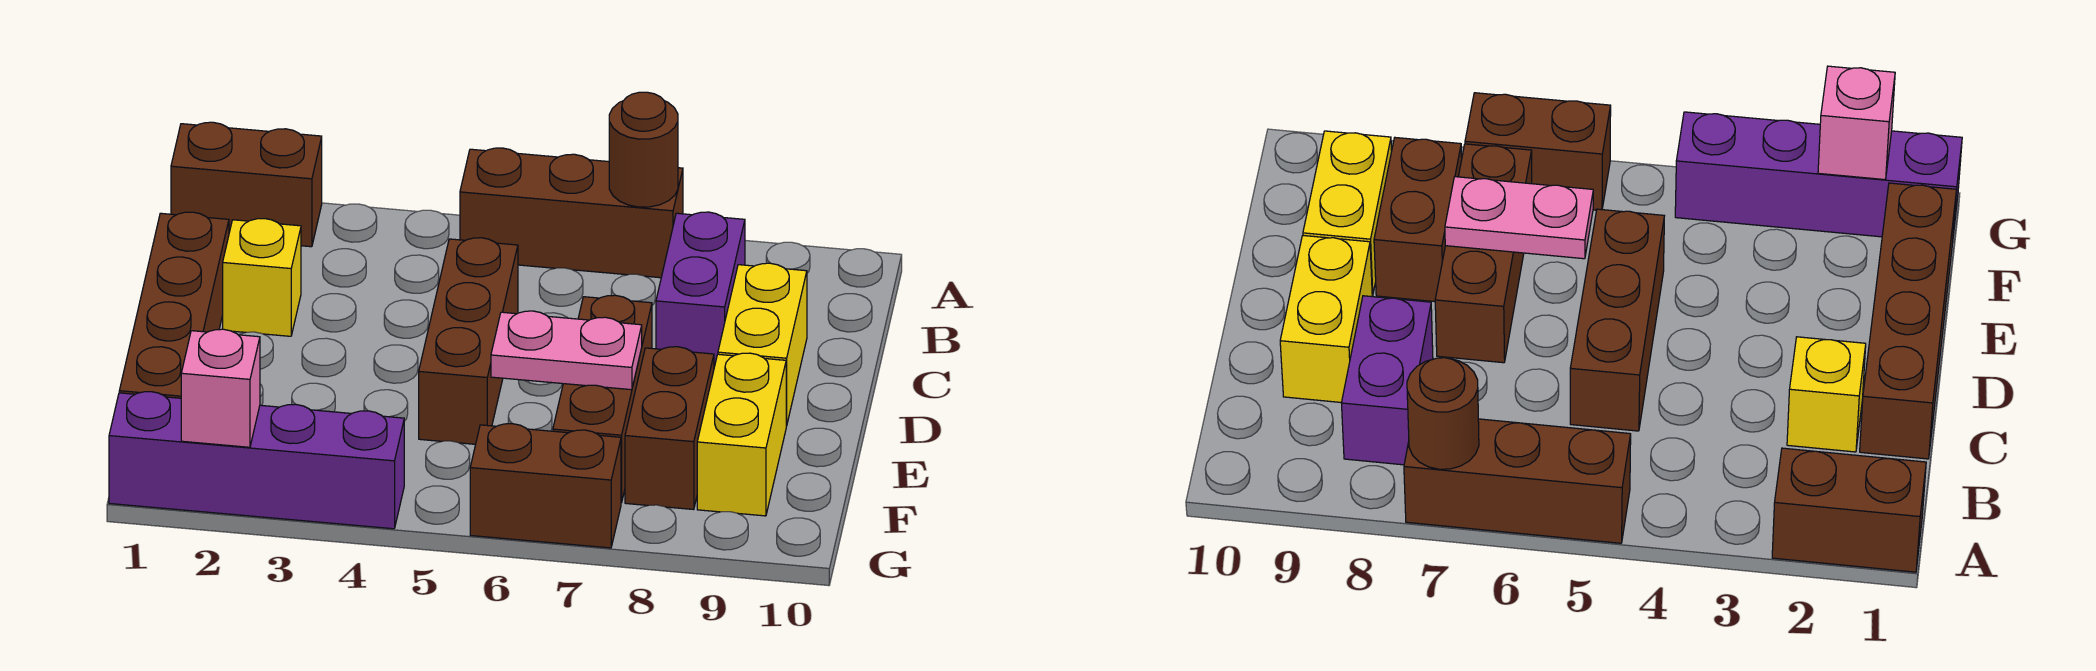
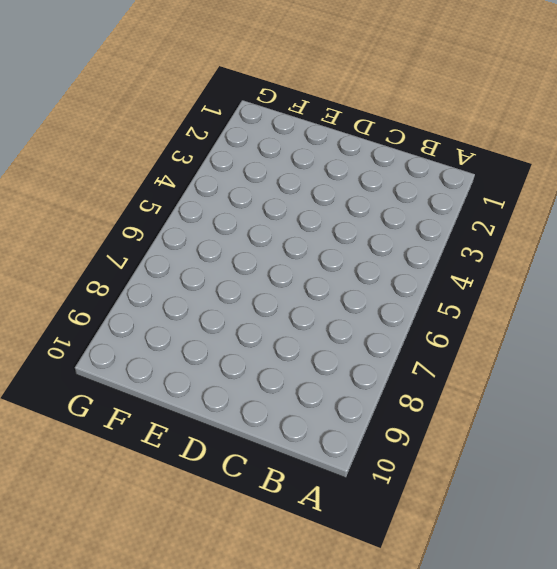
none -> brown 1x2 brick [171,122,322,247]
none -> brown 1x3 brick [460,148,683,278]
none -> purple 1x2 brick [656,212,745,367]

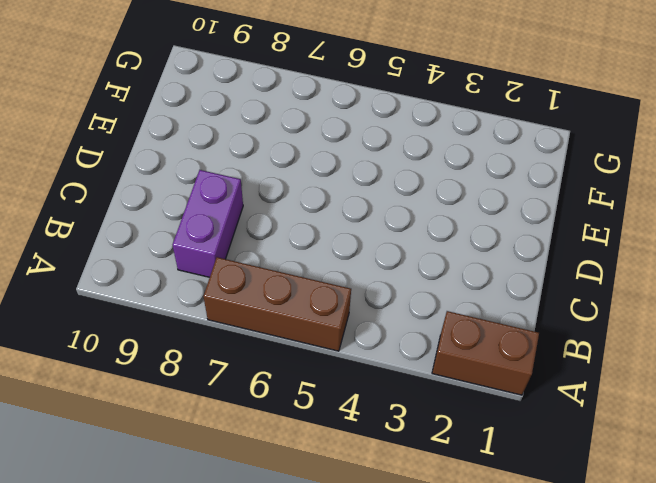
none -> brown 1x4 brick [119,212,229,398]
none -> yellow 1x1 brick [223,219,301,336]
none -> brown 1x3 brick [419,238,518,444]

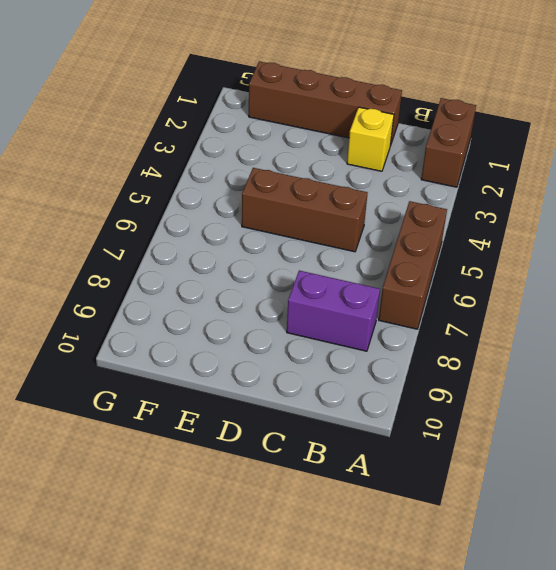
none -> yellow 1x2 brick [718,263,807,426]
none -> brown 1x3 brick [553,295,652,503]
none -> brown 1x2 brick [625,347,714,510]

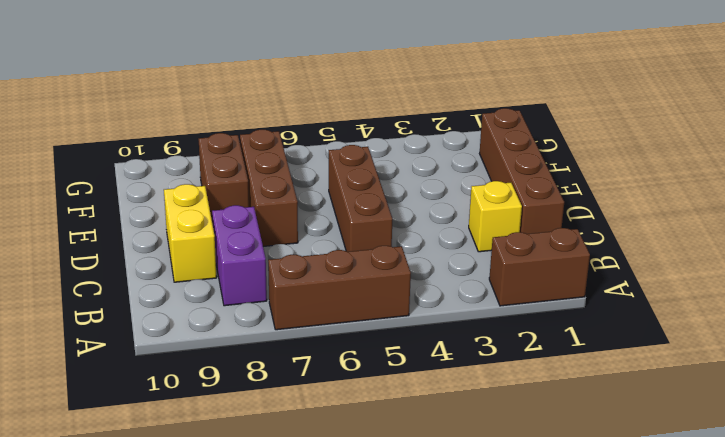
none -> yellow 1x2 brick [697,353,786,516]
none -> purple 1x4 brick [109,392,404,529]
none -> brown 1x2 brick [470,424,621,548]

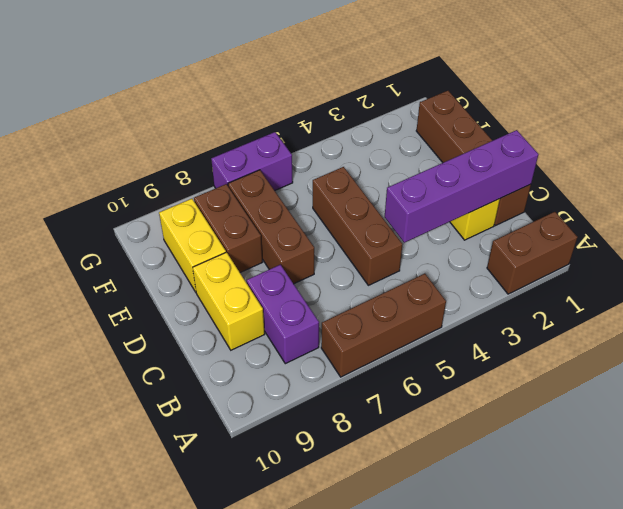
purple 1x4 brick [385,130,538,243] -> purple 1x4 brick moved to [109,392,404,529]
purple 1x2 brick [211,132,293,191] -> brown 1x2 brick [470,424,621,548]
none -> brown 1x1 round brick [609,92,678,207]
none -> pink 1x2 plate [491,311,642,390]
none -> pink 1x1 brick [181,329,260,447]

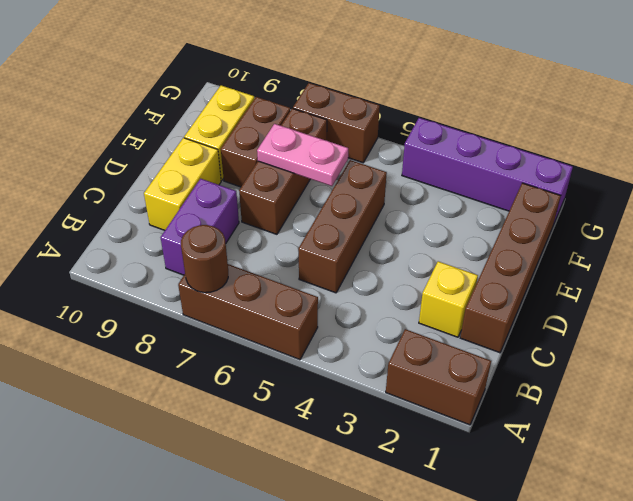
none -> pink 1x1 brick [181,329,260,447]

